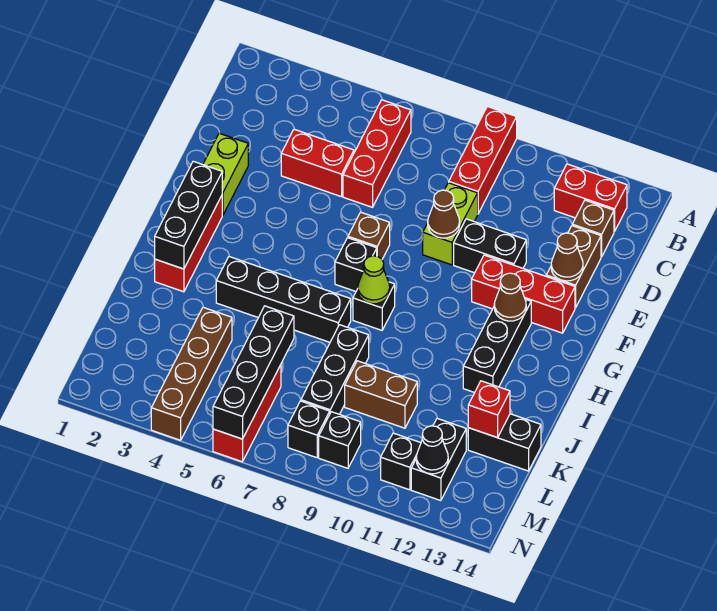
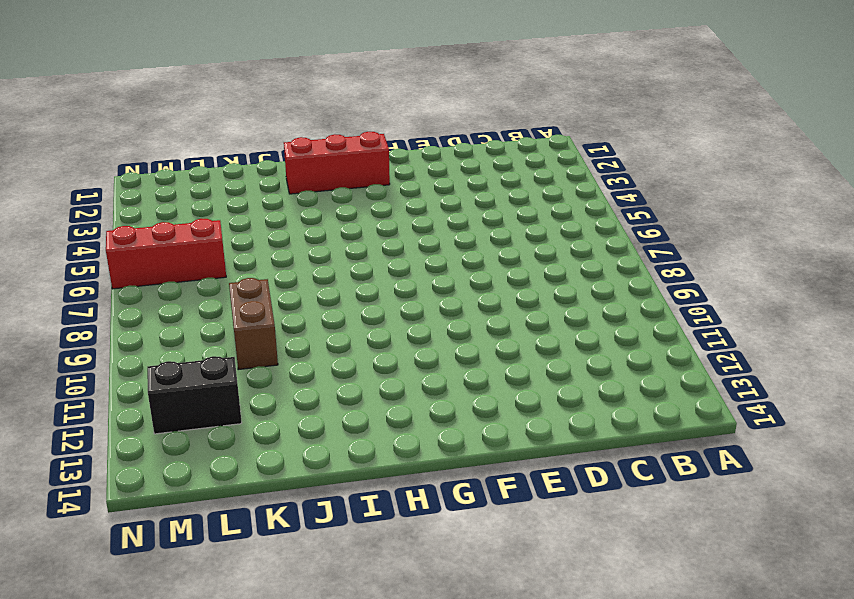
none -> red 1x3 brick [449,106,517,213]
none -> red 1x3 brick [343,100,411,207]
none -> red 1x2 brick [554,164,627,231]
none -> brown 1x1 brick [572,200,614,257]

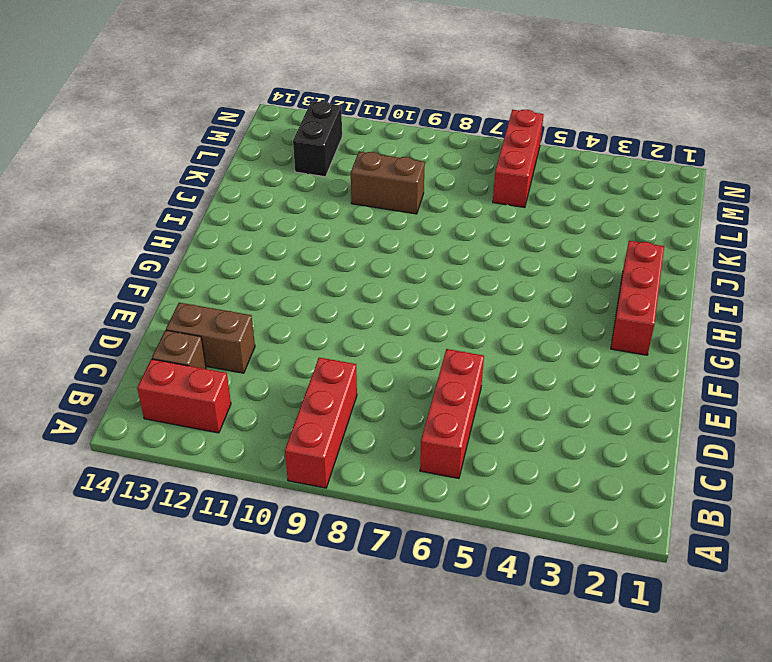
brown 1x2 brick [166,303,255,373] -> brown 1x2 brick turned to [546,226,601,308]
none -> red 1x2 brick [281,129,354,197]
none -> lime 1x2 brick [423,183,478,265]
none -> lime 1x2 brick [203,133,248,215]
none -> black 1x2 brick [454,219,526,273]

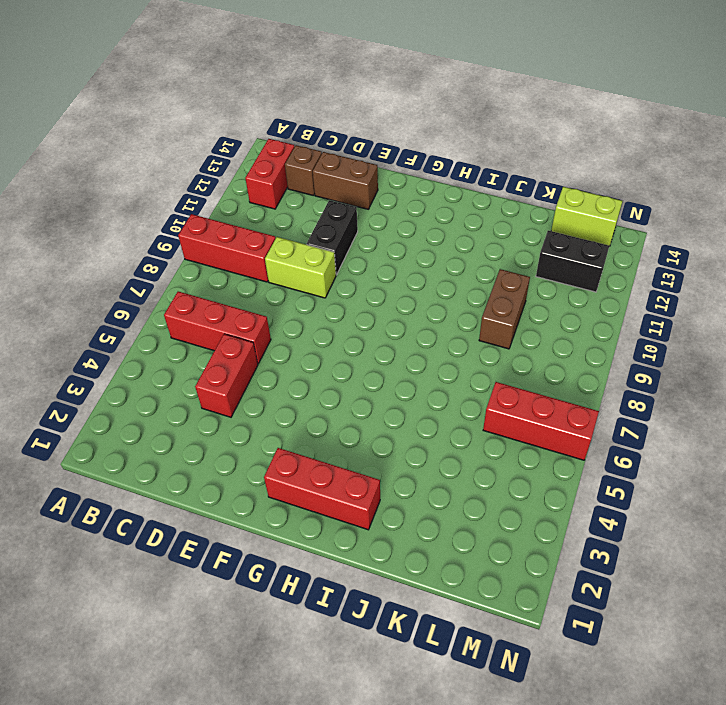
lime 1x2 brick [551,187,623,246] -> lime 1x2 brick moved to [203,133,248,215]
none -> brown 1x1 brick [348,212,390,259]
none -> red 1x3 brick [472,255,575,333]
none -> black 1x1 brick [335,238,377,291]
none -> black 1x3 brick [463,299,531,393]

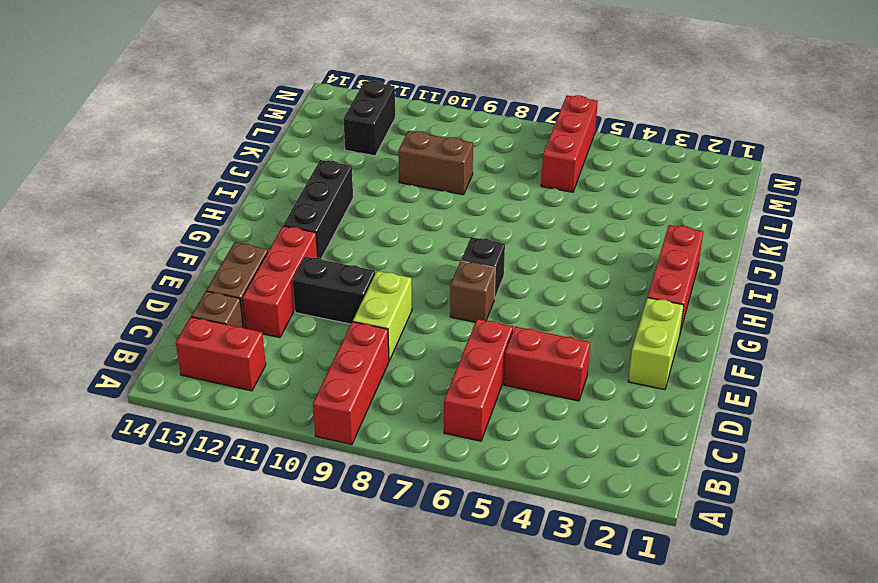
red 1x3 brick [242,226,318,337] -> red 1x3 brick turned to [472,255,575,333]
none -> black 1x1 brick [353,282,395,330]
none -> black 1x4 brick [216,257,351,342]
none -> black 1x3 brick [301,325,369,414]
none -> brown 1x4 brick [151,307,232,440]

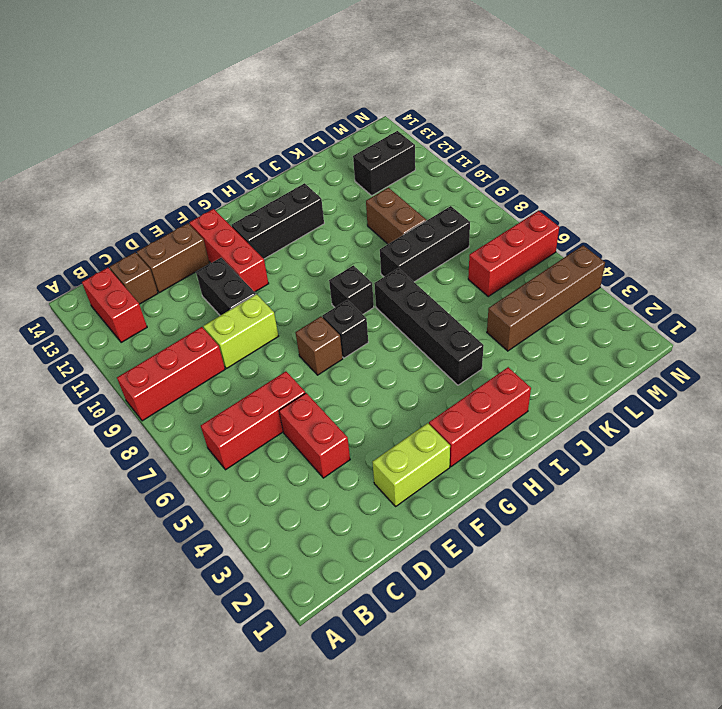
none -> black 1x2 brick [468,414,541,471]
none -> black 1x1 brick [288,401,330,458]
none -> black 1x1 brick [319,412,361,468]
none -> black 1x1 brick [381,433,421,490]

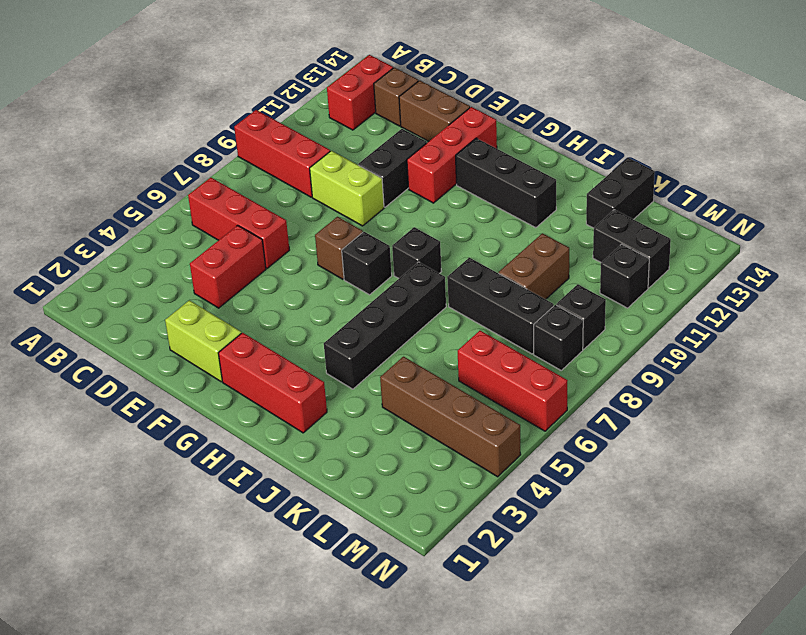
none -> brown 1x1 cone [428,190,460,238]
none -> brown 1x1 cone [551,233,583,281]
none -> black 1x3 brick [155,161,222,269]
none -> brown 1x1 cone [494,273,526,321]

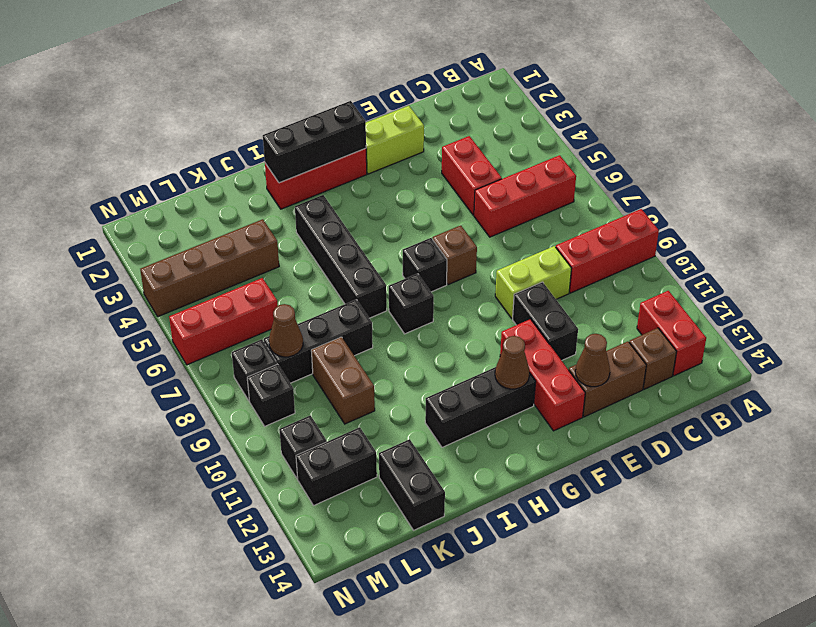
brown 1x1 cone [269,304,303,357] -> brown 1x1 cone moved to [428,190,460,238]
none -> lime 1x1 cone [358,256,390,304]
none -> black 1x4 brick [213,306,294,439]
none -> red 1x1 brick [468,381,510,438]
none -> black 1x1 cone [416,426,448,474]

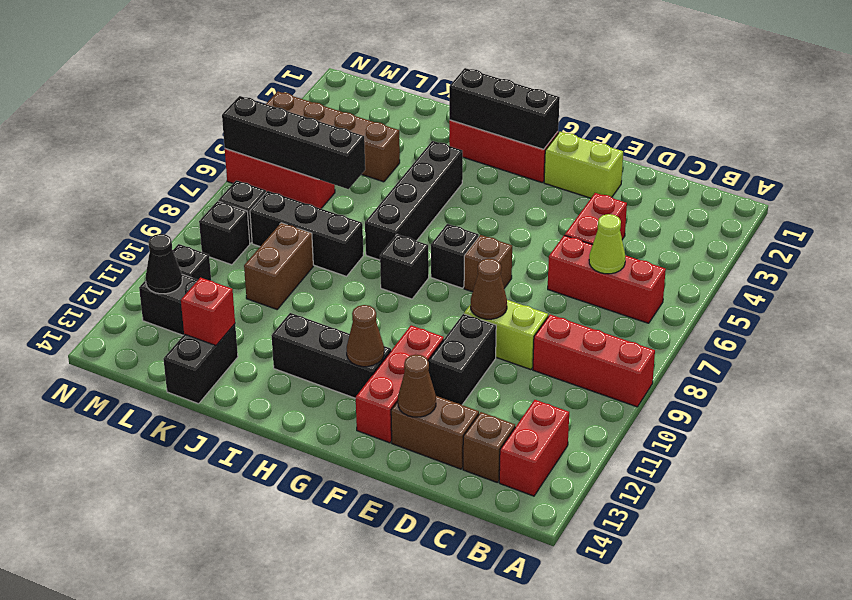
lime 1x1 cone [589,214,625,274] -> lime 1x1 cone moved to [358,256,390,304]

